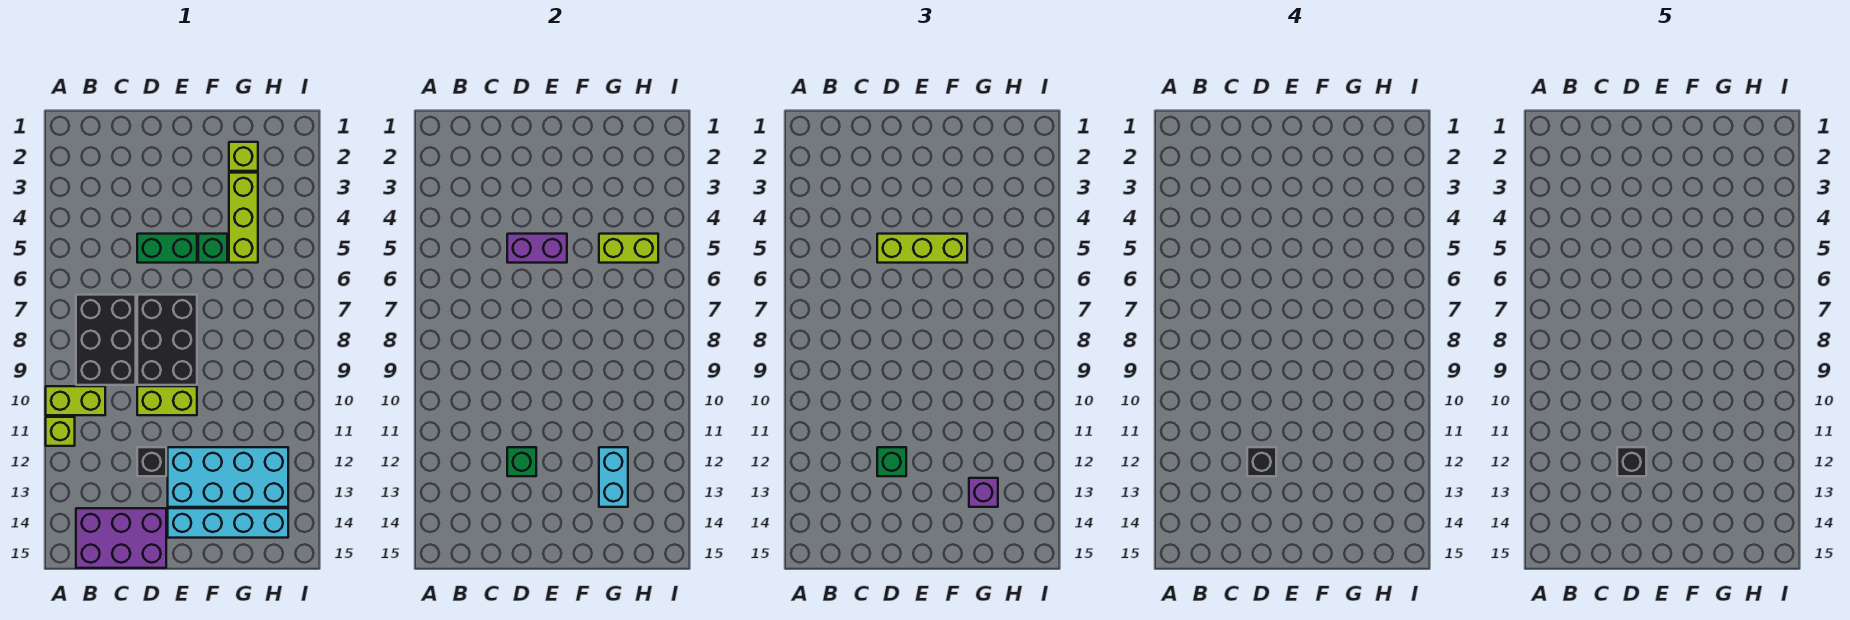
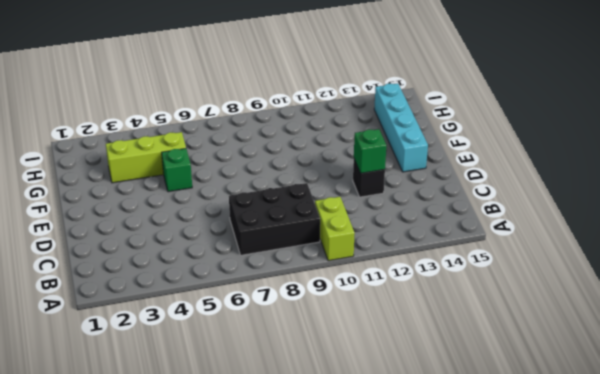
none -> lime 1x1 brick [46,417,75,446]
none -> purple 2x3 brick [76,508,166,568]
none -> green 1x2 brick [137,234,197,263]

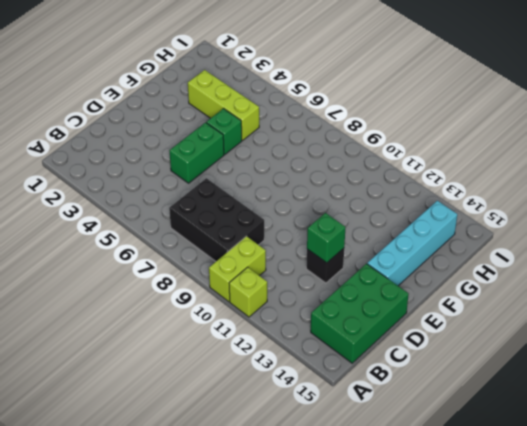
green 2x3 brick [311,264,409,363] -> purple 2x3 brick [76,508,166,568]
none -> black 2x3 brick [137,295,197,385]
none -> lime 1x2 brick [137,386,197,415]
none -> cyan 2x4 brick [168,447,288,507]

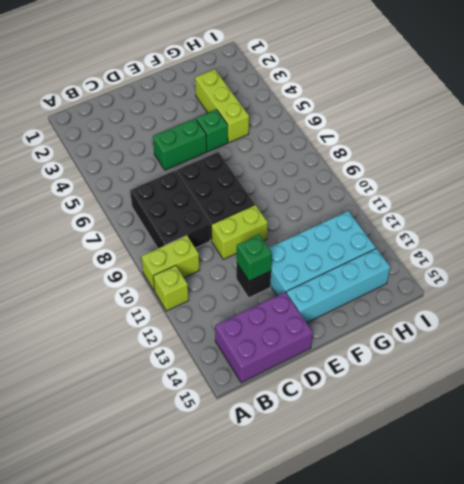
none -> lime 1x1 brick [229,142,258,171]
none -> purple 1x2 brick [507,234,567,263]
none -> lime 1x2 brick [599,234,658,263]

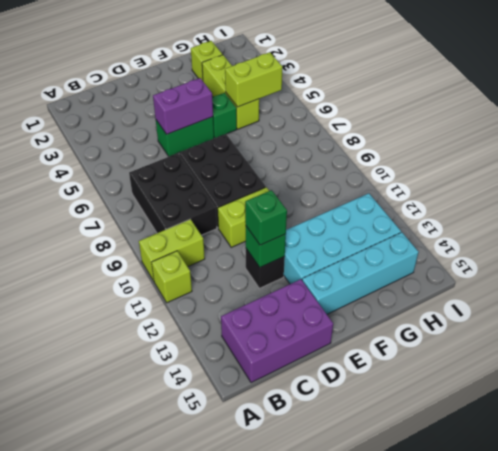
none -> cyan 1x2 brick [599,447,628,507]
none -> lime 1x3 brick [877,234,967,263]
none -> purple 1x1 brick [969,478,998,507]

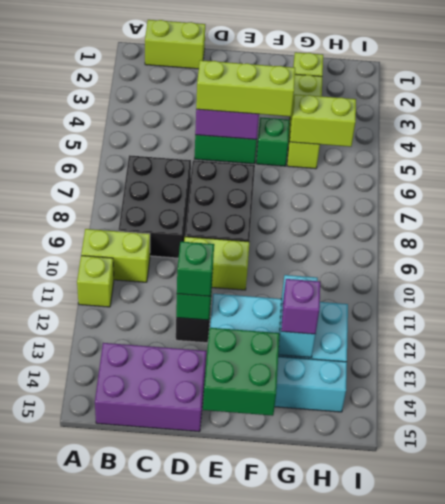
lime 1x2 brick [145,20,205,69] -> none
green 2x2 brick [203,328,280,416] -> none
none -> black 1x1 brick [1247,447,1276,476]
none -> black 1x1 brick [1617,447,1646,476]

